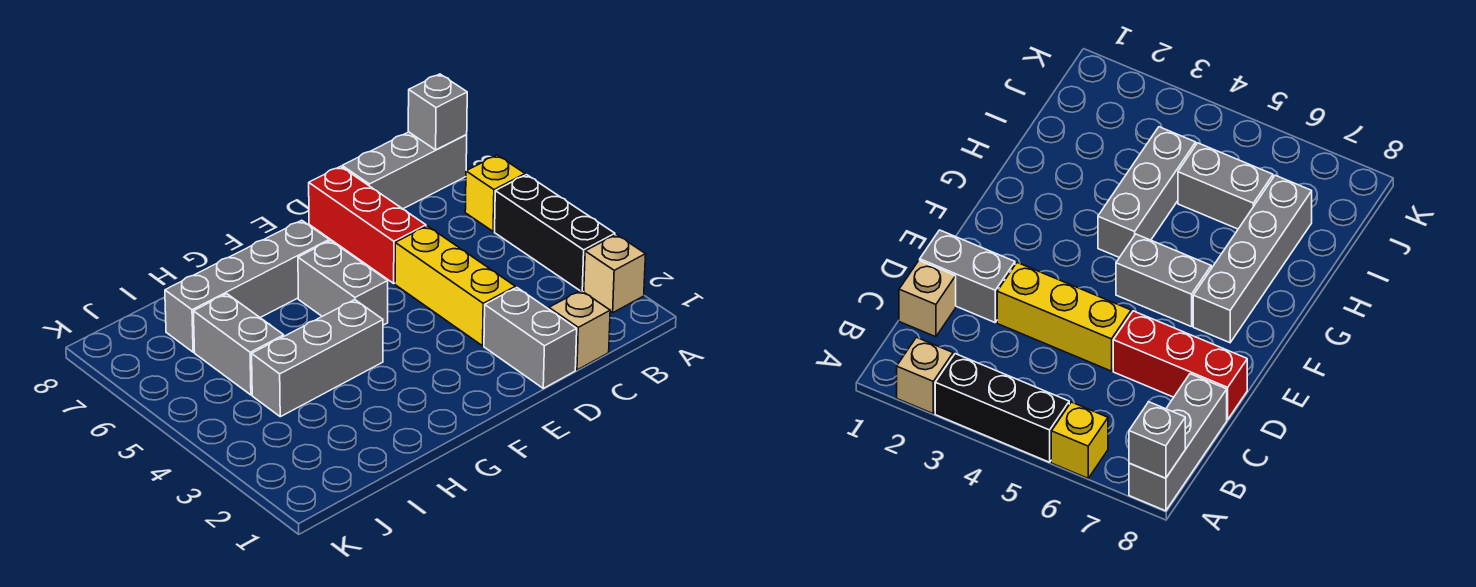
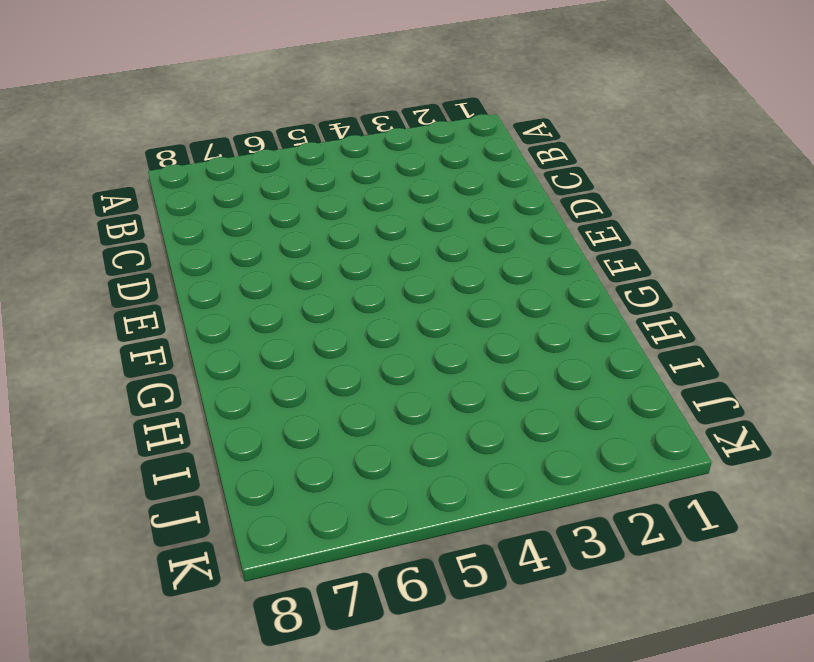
none -> tan 1x1 brick [584,234,646,313]
none -> black 1x3 brick [495,175,615,292]
none -> yellow 1x1 brick [465,155,525,231]

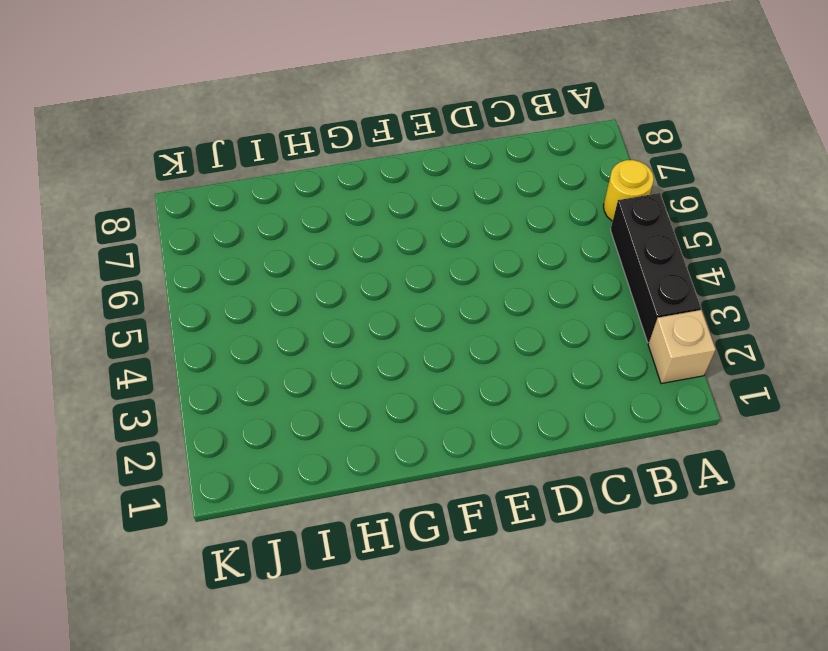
yellow 1x1 round brick [604,160,654,221] -> yellow 1x1 brick [465,155,525,231]
none -> grey 1x3 brick [342,132,467,209]
none -> tan 1x1 brick [549,290,610,370]
none -> grey 1x2 brick [484,288,577,388]

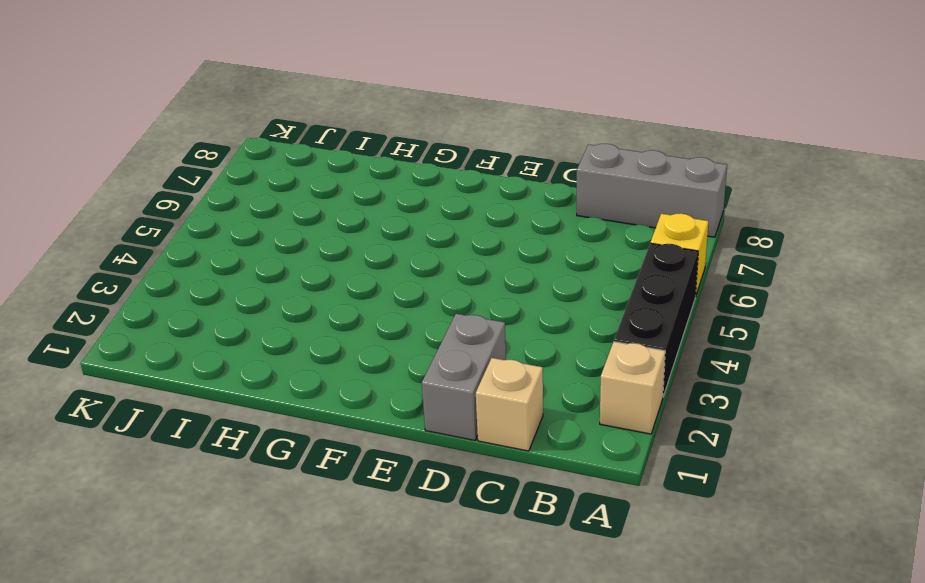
none -> yellow 1x3 brick [395,226,515,346]
none -> red 1x3 brick [309,166,426,283]
none -> grey 1x2 brick [298,241,388,325]

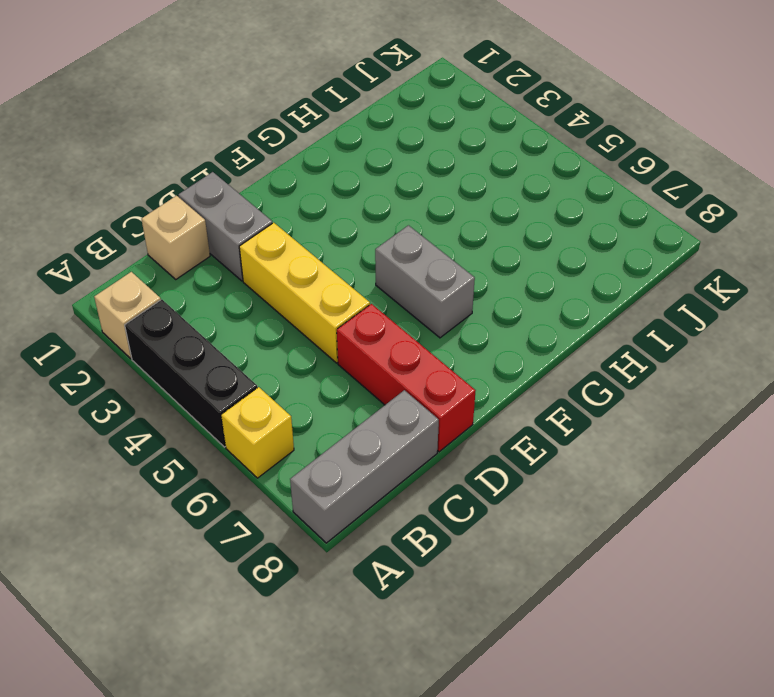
none -> grey 1x4 brick [165,220,329,352]
none -> grey 1x3 brick [252,300,383,417]
none -> grey 1x2 brick [193,294,284,395]

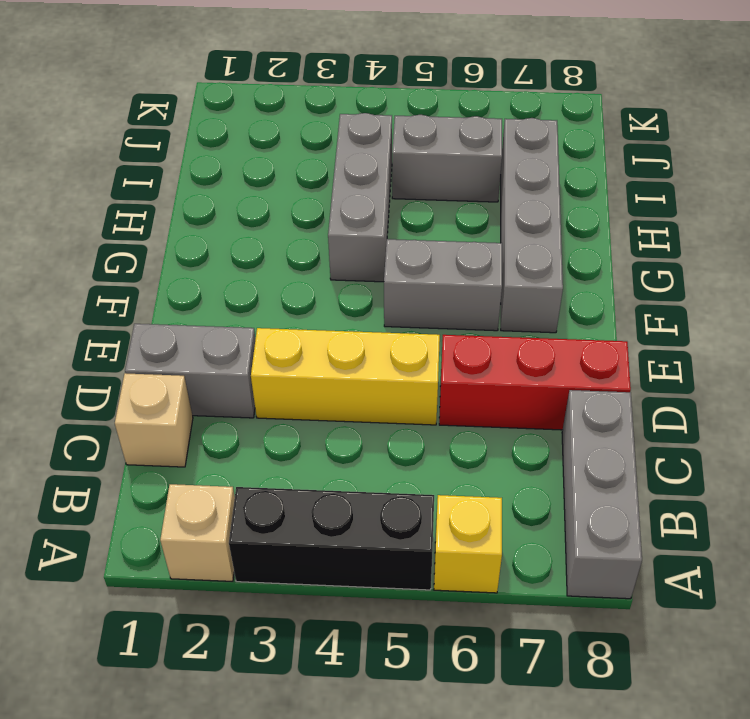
none -> grey 1x1 brick [408,74,467,150]

